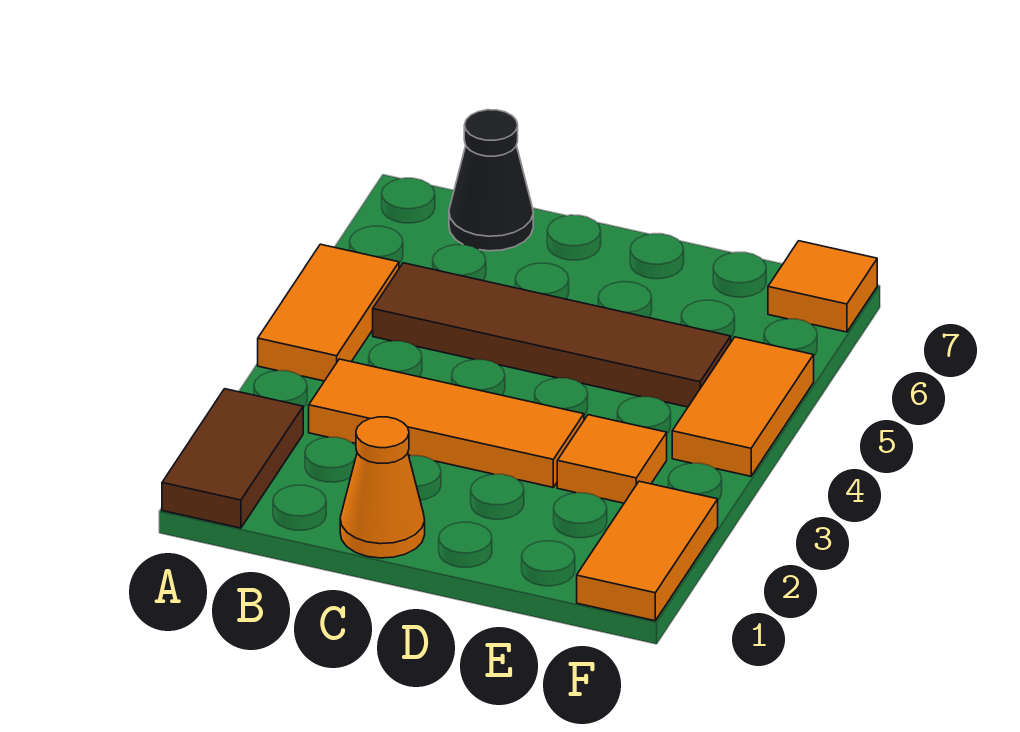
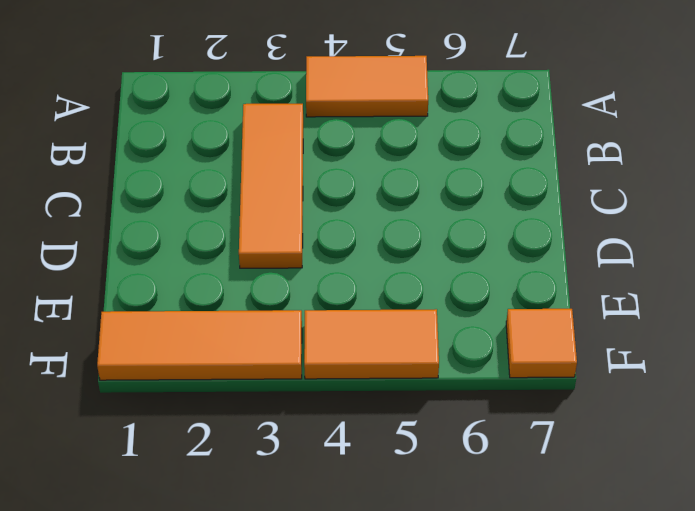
orange 1x3 tile [97,310,302,380] -> orange 1x2 tile [577,481,718,621]
none -> brown 1x2 tile [162,389,303,528]
none -> brown 1x4 tile [373,263,731,407]

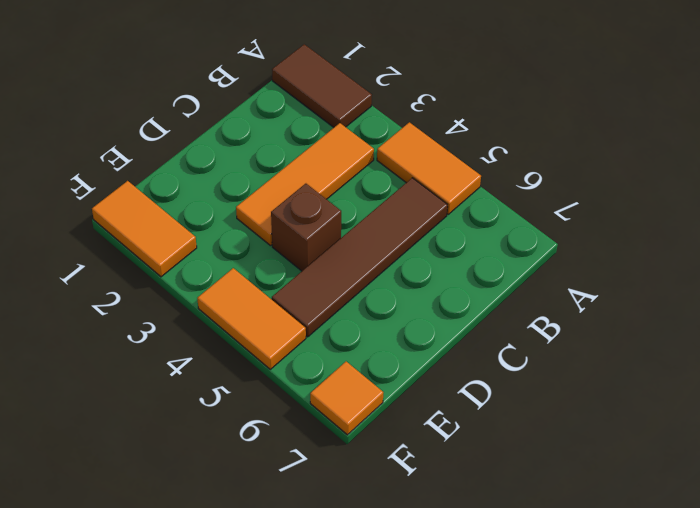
brown 1x1 brick [271,184,341,271] -> none
none -> black 1x1 cone [449,110,533,251]
none -> orange 1x1 cone [340,417,425,558]

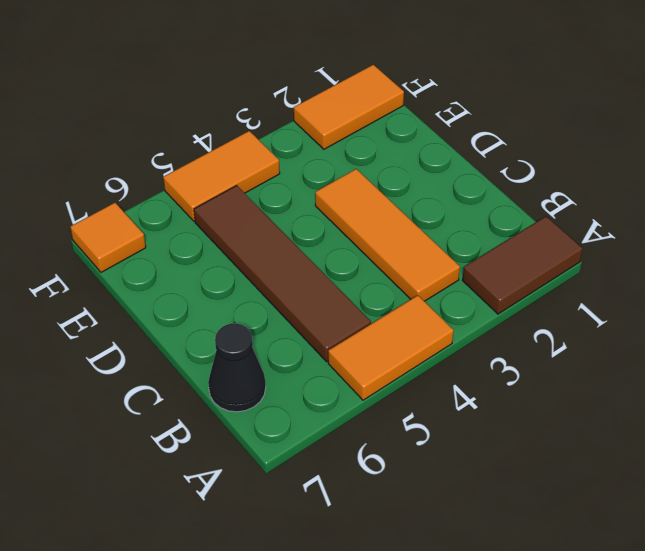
none -> orange 1x1 cone [340,417,425,558]
none -> orange 1x1 tile [557,415,667,503]

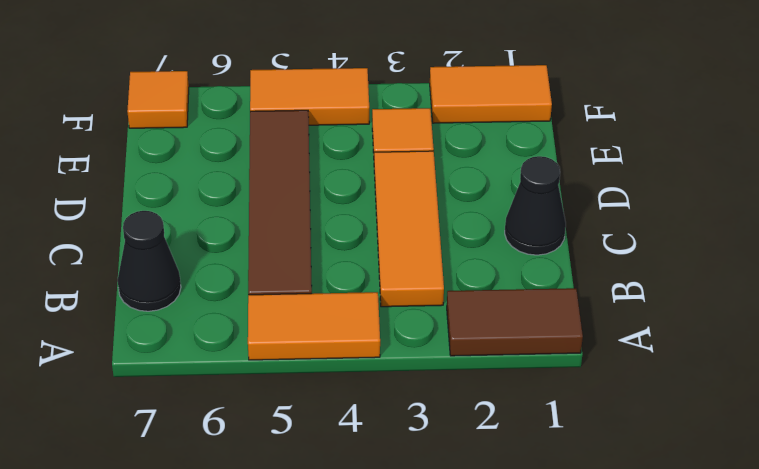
black 1x1 cone [505,156,566,255] -> orange 1x1 cone [340,417,425,558]

